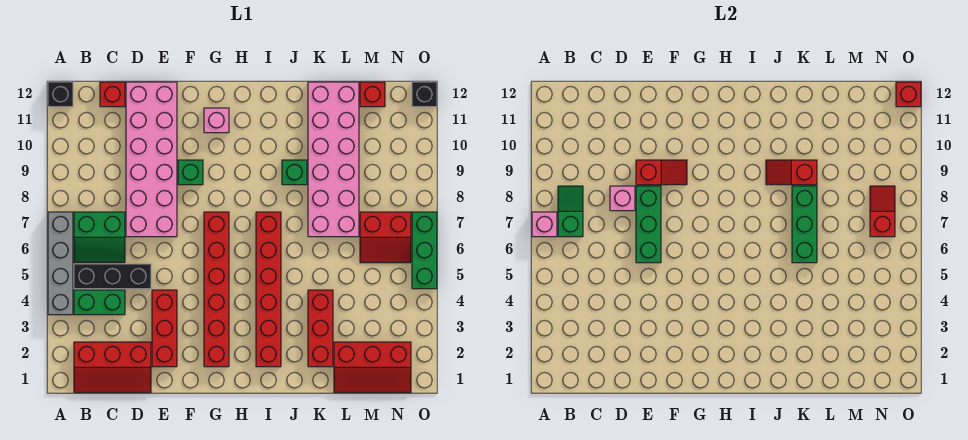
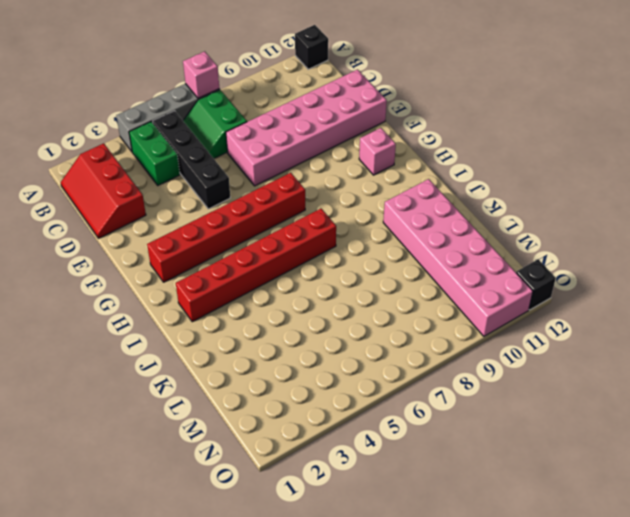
black 1x4 brick [153,111,230,209] -> black 1x3 brick [74,264,151,289]
pink 2x6 brick [383,179,533,336] -> pink 2x6 brick turned to [308,82,359,237]
none -> red 1x1 brick [100,82,125,107]
none -> red 1x3 brick [152,290,177,367]
none -> green 1x1 brick [178,160,203,185]
none -> green 1x1 brick [282,160,307,185]

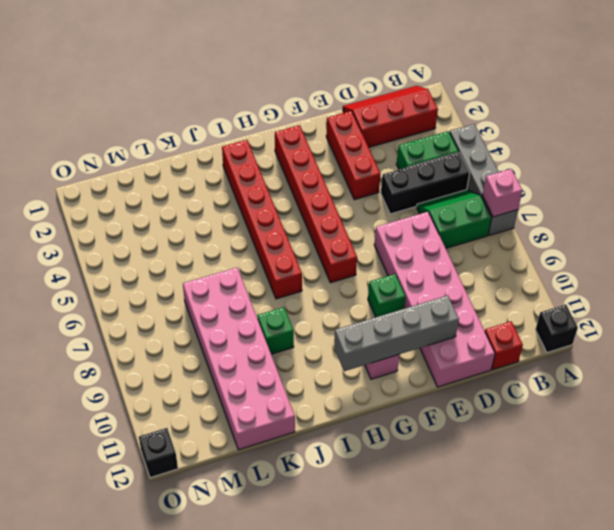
grey 1x4 brick [334,296,459,371] -> none
none -> red 1x3 brick [308,290,333,367]
none -> red 2x3 slope [334,342,411,393]
none -> red 2x2 slope [360,212,411,263]
none -> red 1x1 brick [360,82,385,107]

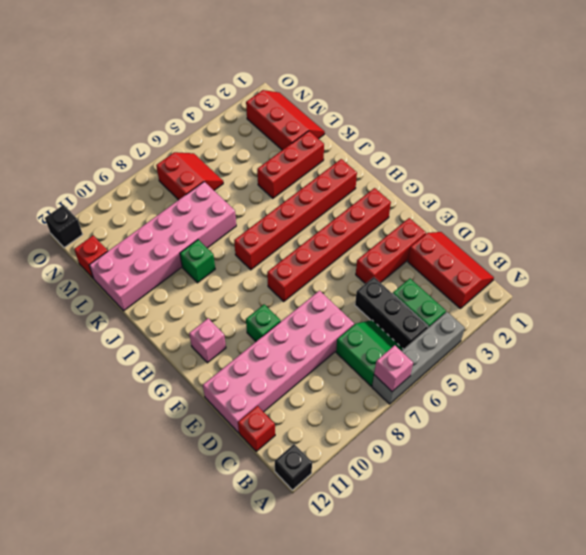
none -> green 1x3 brick [412,212,437,289]
none -> green 1x2 slope [558,186,583,237]
none -> pink 1x1 brick [610,186,635,211]
none -> green 1x3 brick [636,186,661,263]

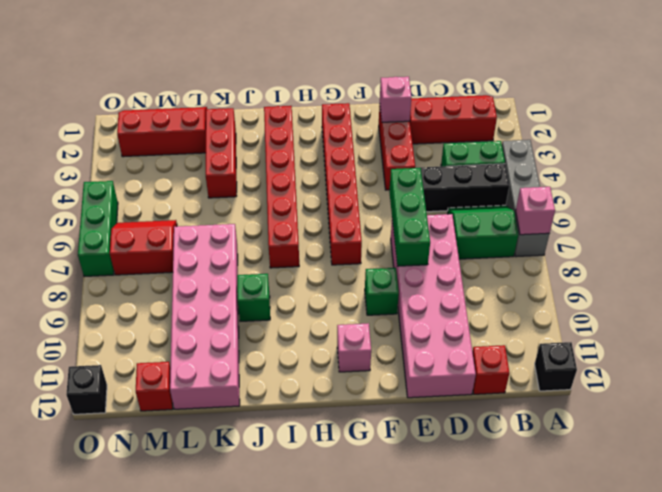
pink 1x1 brick [380,77,412,122] -> pink 1x1 brick moved to [610,186,635,211]
none -> green 1x2 slope [558,186,583,237]
none -> red 1x2 slope [636,160,687,185]
none -> red 1x2 slope [766,160,817,185]
none -> green 1x3 brick [792,186,817,263]

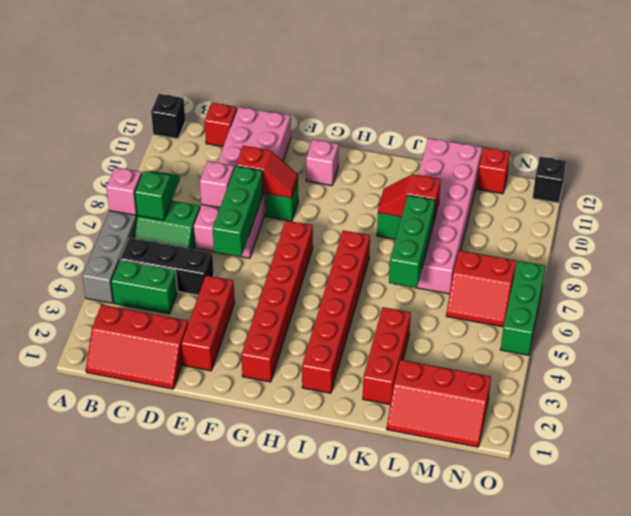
none -> red 1x2 slope [870,186,895,237]
none -> red 1x1 brick [896,82,921,107]

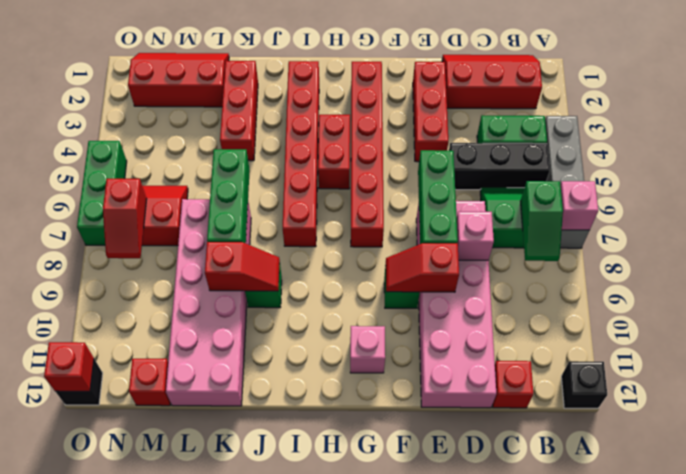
red 1x2 brick [318,115,350,189] -> none

